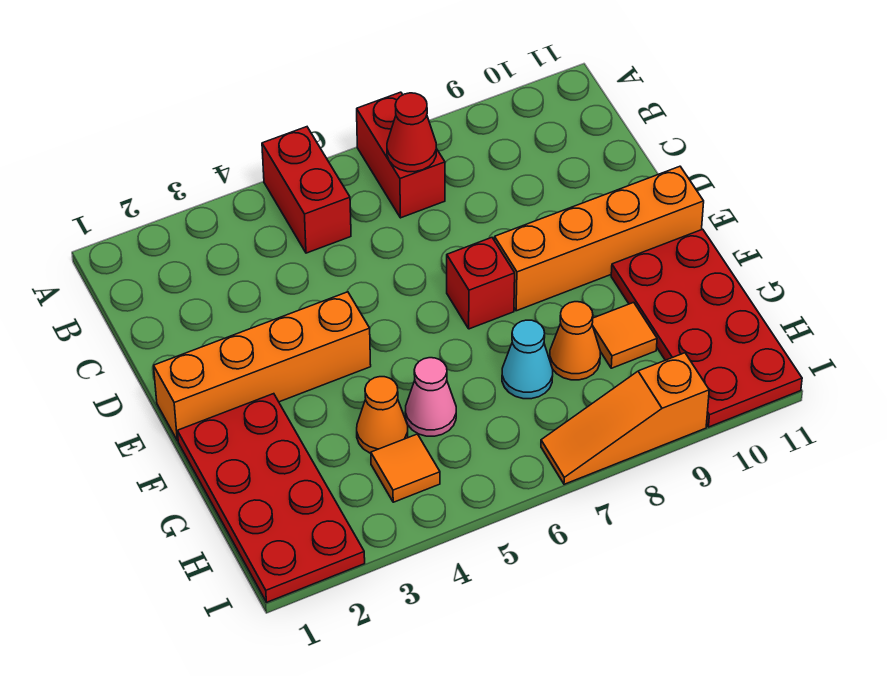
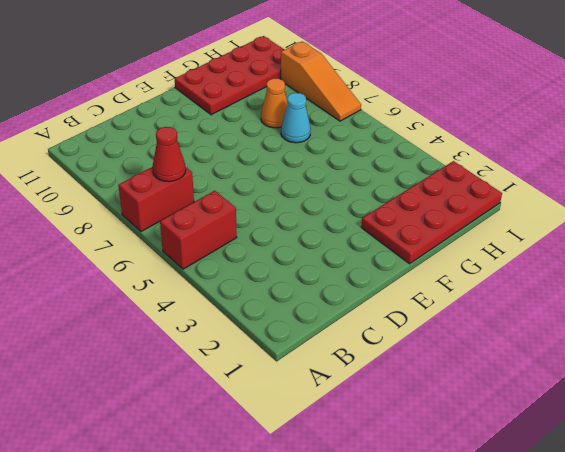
none -> orange 1x4 brick [154,292,371,441]
none -> red 1x1 brick [447,238,515,329]
none -> orange 1x4 brick [494,166,704,311]

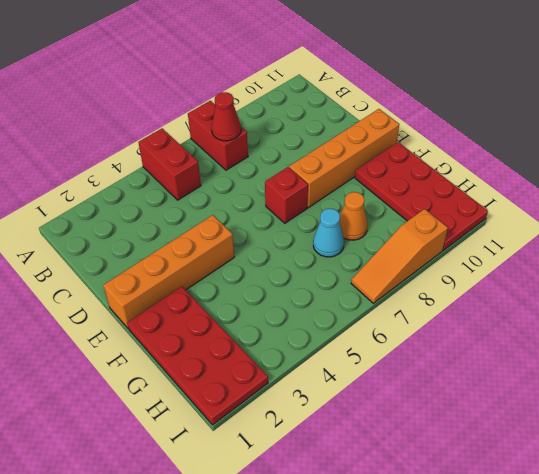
none -> orange 1x1 cone [357,377,408,453]
none -> pink 1x1 cone [405,358,456,436]
none -> orange 1x1 tile [592,302,657,368]

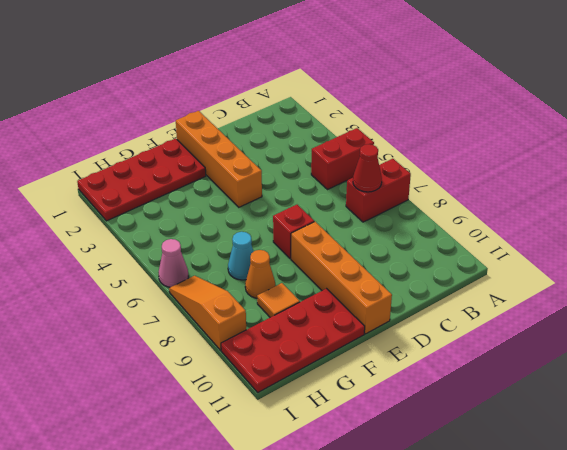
pink 1x1 cone [158,239,189,287] -> pink 1x1 cone moved to [405,358,456,436]
none -> orange 1x1 cone [357,377,408,453]
none -> orange 1x1 tile [371,434,440,502]

